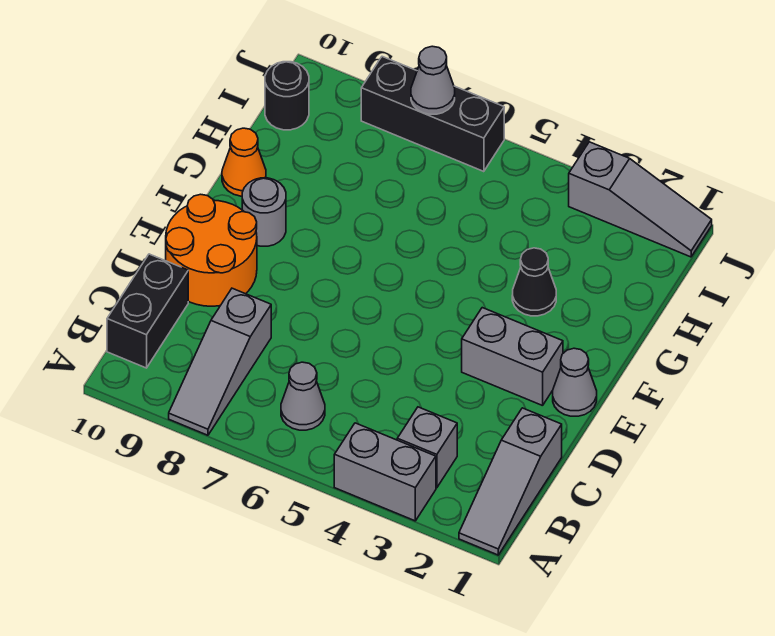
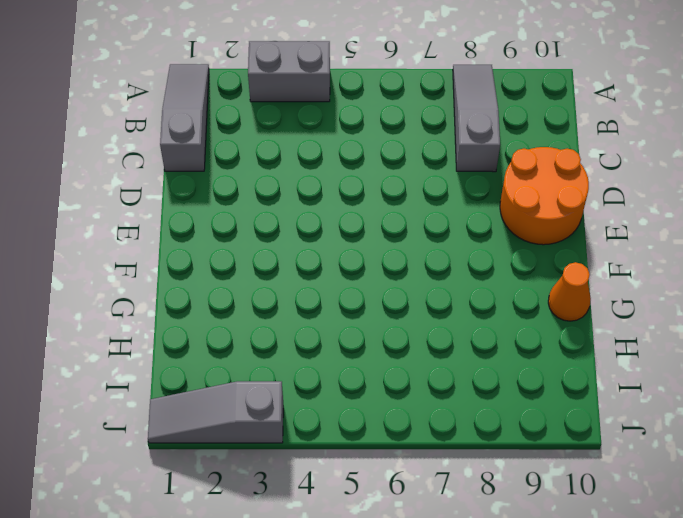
none -> grey 1x1 brick [397,407,457,488]
none -> grey 1x1 cone [281,362,325,430]
none -> black 1x2 brick [107,254,188,368]

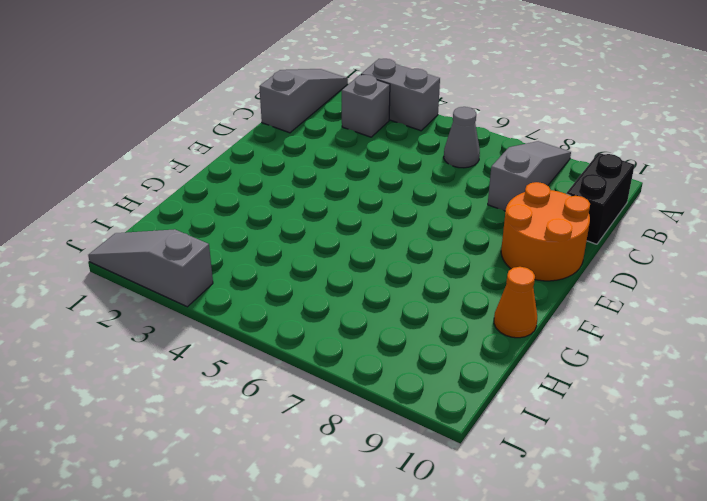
none -> grey 1x1 cone [553,348,597,416]
none -> grey 1x2 brick [462,308,563,406]
none -> grey 1x1 round brick [242,178,286,246]

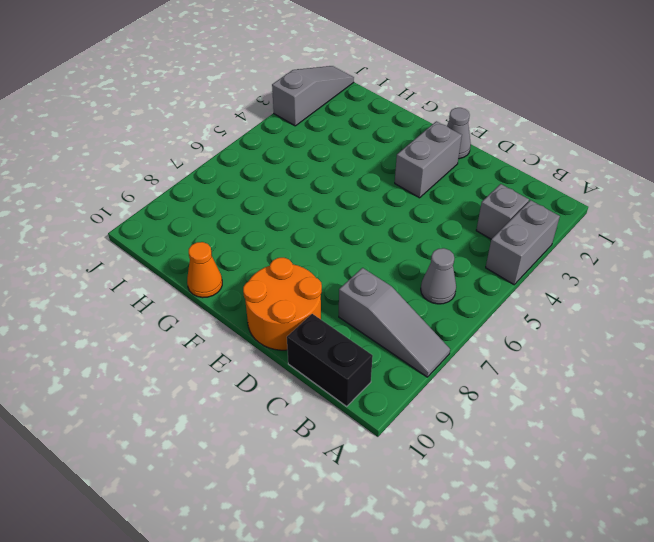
none -> grey 1x3 slope [459,408,562,555]
none -> grey 1x1 round brick [242,178,286,246]
none -> black 1x1 cone [512,248,556,316]

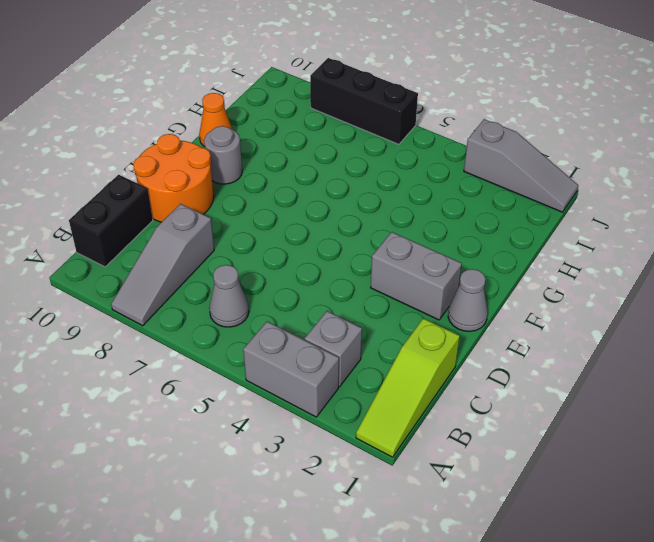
lime 1x3 slope [356,318,460,457] -> grey 1x3 slope [459,408,562,555]
none -> black 1x1 cone [512,248,556,316]
none -> black 1x1 round brick [265,62,309,130]
none -> grey 1x1 cone [411,46,455,114]

